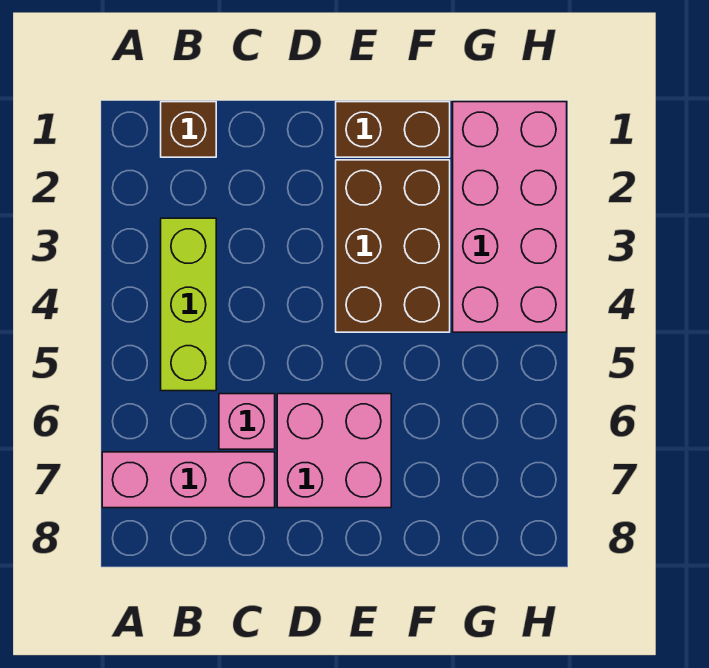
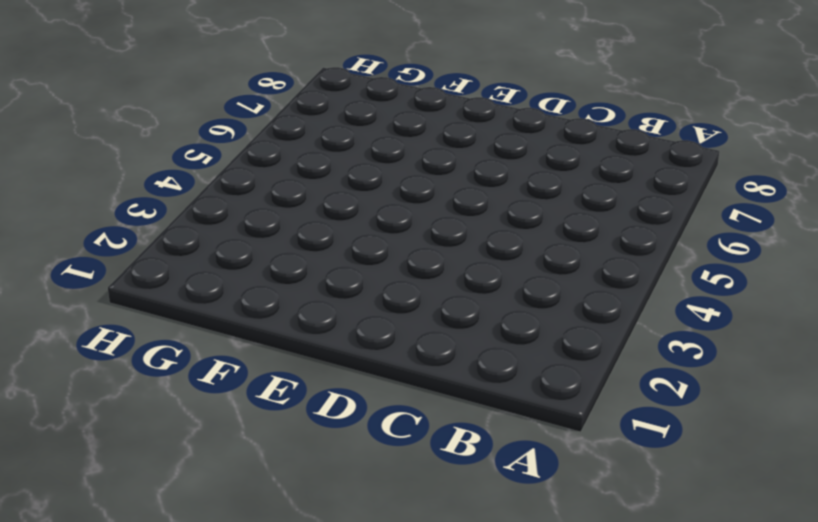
none -> pink 1x3 brick [102,452,275,508]
none -> brown 1x1 brick [161,102,216,157]

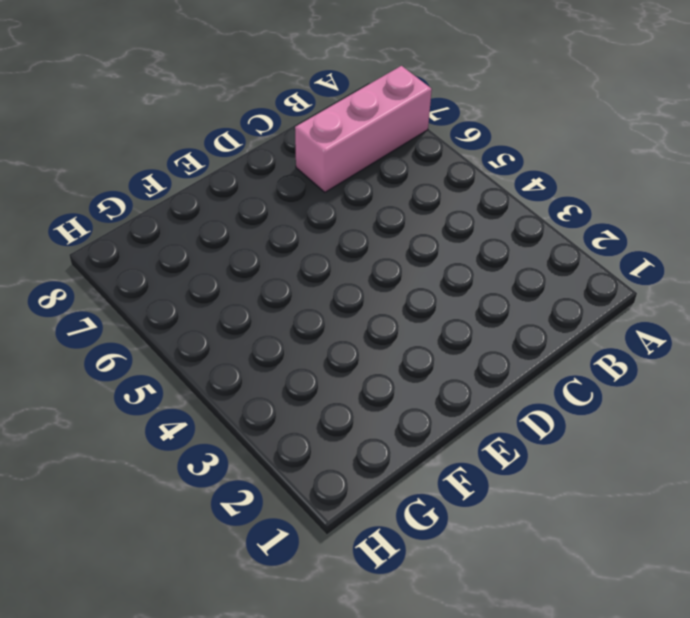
none -> brown 1x1 brick [161,102,216,157]
none -> lime 1x3 brick [161,218,216,391]

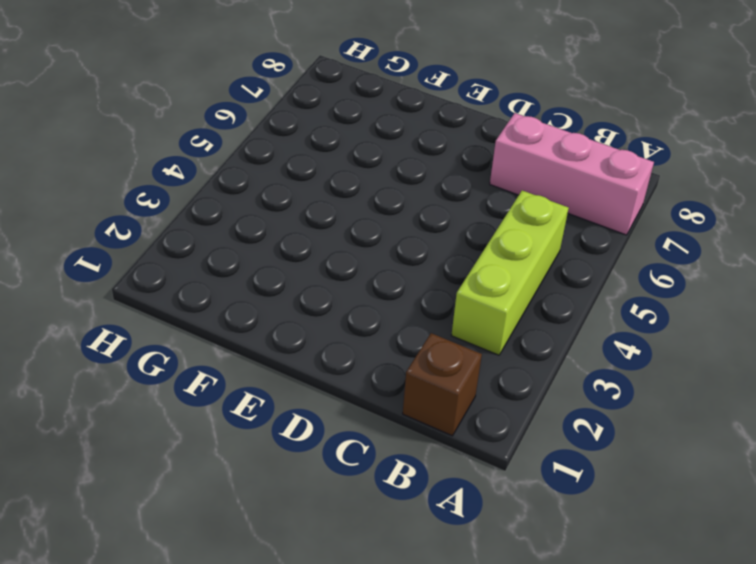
none -> pink 1x1 brick [219,394,275,449]
none -> pink 2x2 brick [277,394,391,508]

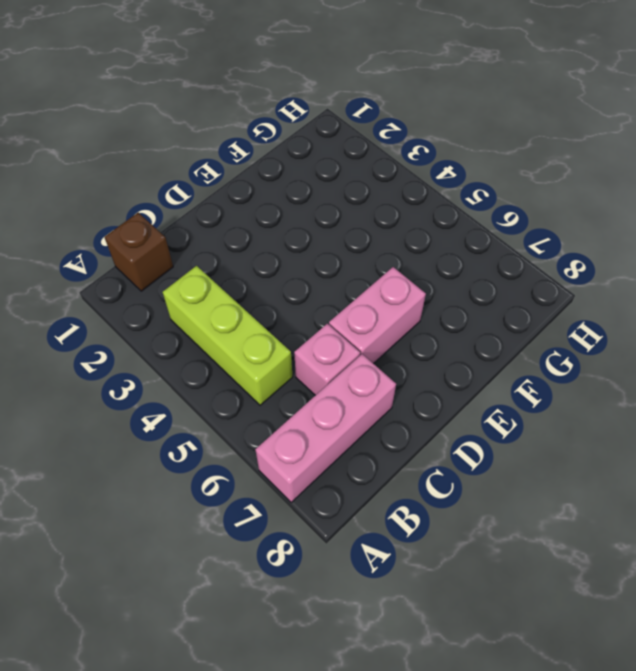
pink 1x2 brick [329,267,426,364] -> pink 2x2 brick [277,394,391,508]
none -> brown 1x2 brick [336,102,450,157]
none -> brown 2x3 brick [336,160,450,332]

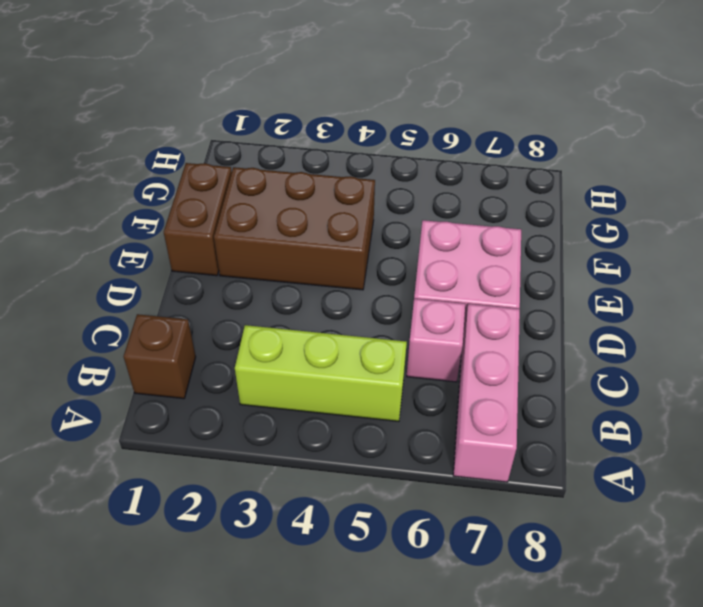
none -> pink 2x4 brick [453,102,567,332]

